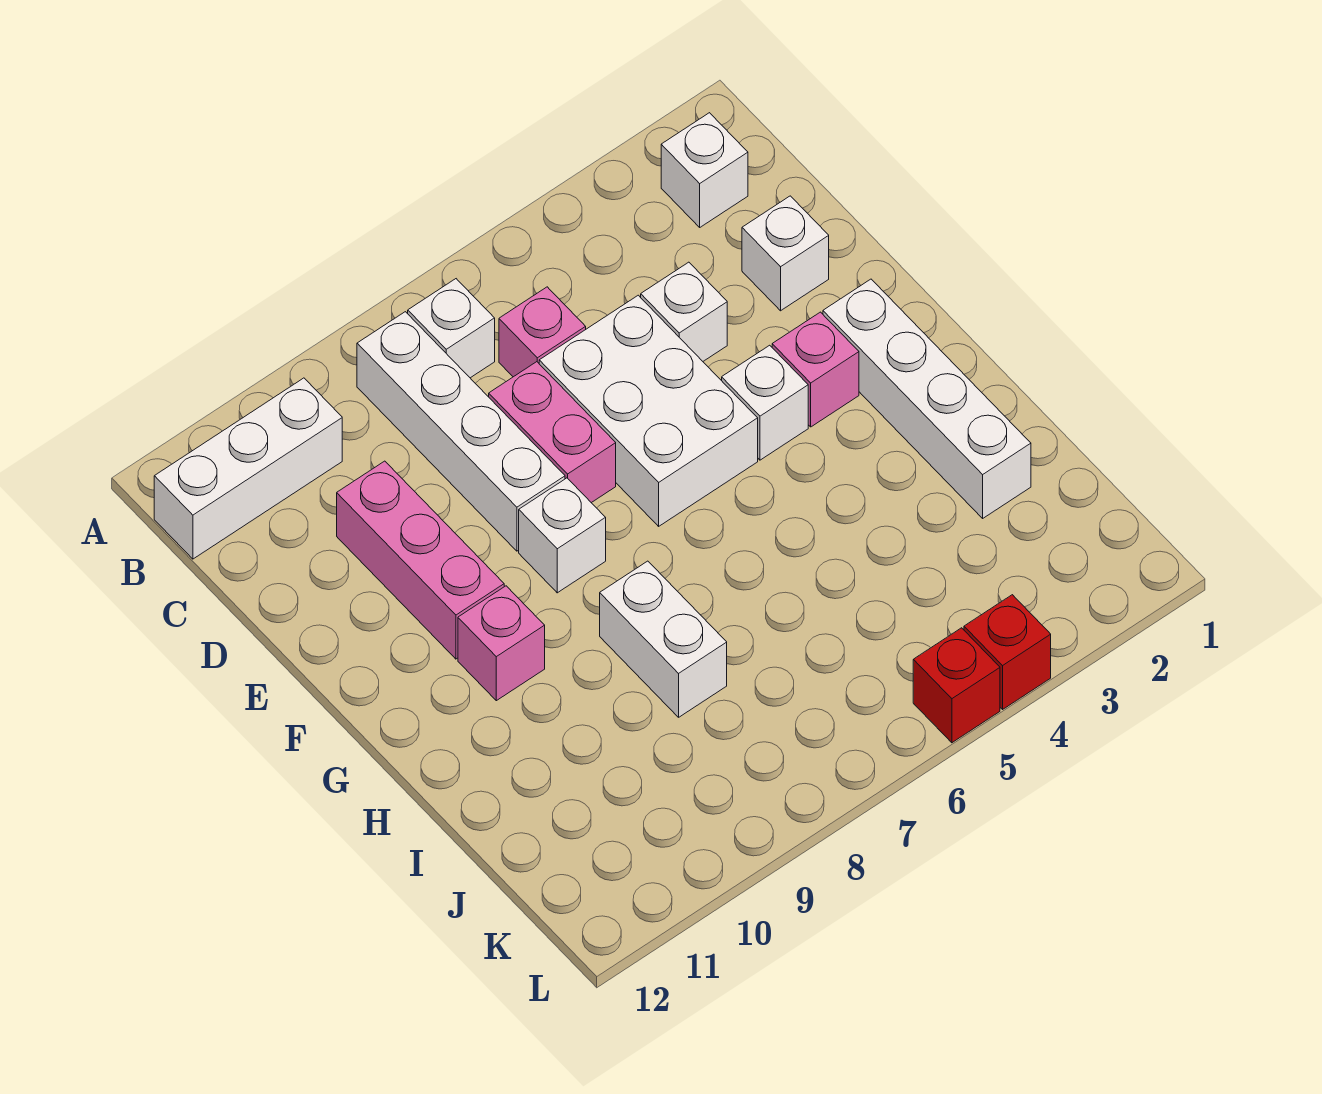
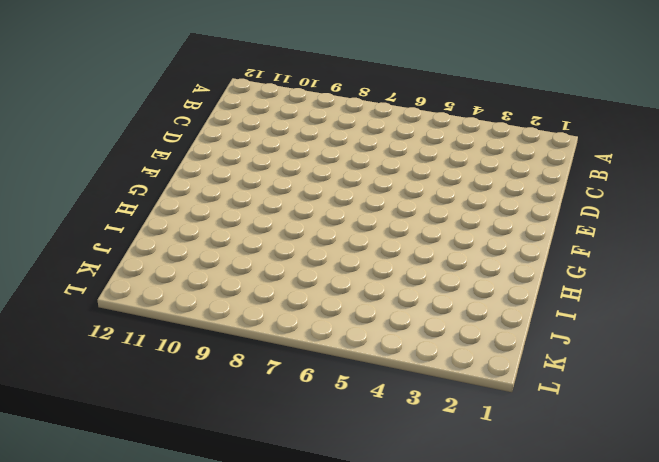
none -> white 1x1 brick [661,113,748,227]
none -> white 1x1 brick [408,279,495,378]
none -> white 1x4 brick [357,312,565,551]

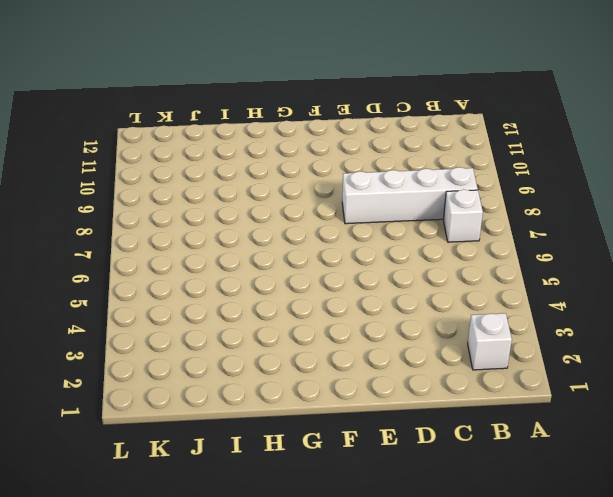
none -> white 1x3 brick [154,378,342,559]
none -> pink 1x1 brick [499,287,586,377]
none -> white 1x1 brick [742,196,829,311]

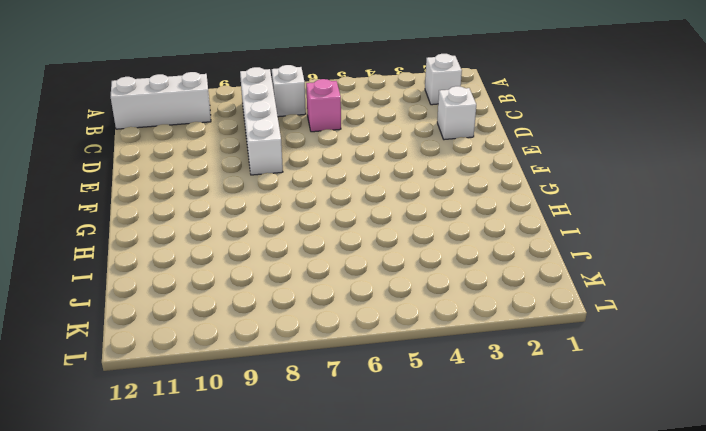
none -> white 1x1 brick [641,262,727,361]
none -> white 2x3 brick [539,295,758,526]
none -> pink 1x2 brick [489,362,616,503]

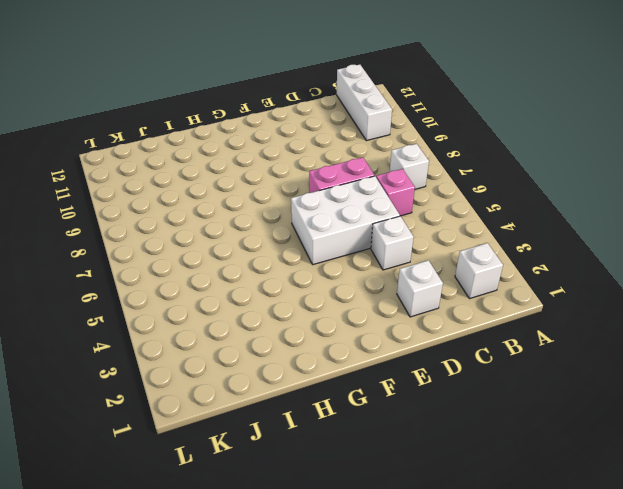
none -> white 1x4 brick [357,312,565,551]
none -> pink 1x3 brick [337,461,504,659]
none -> white 1x4 brick [823,279,1031,518]

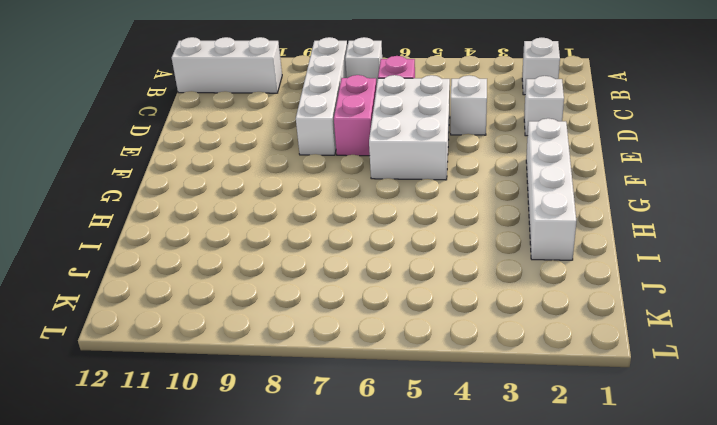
none -> pink 1x3 brick [337,461,504,659]
none -> pink 1x1 brick [772,312,859,427]
none -> white 1x1 brick [722,345,808,460]

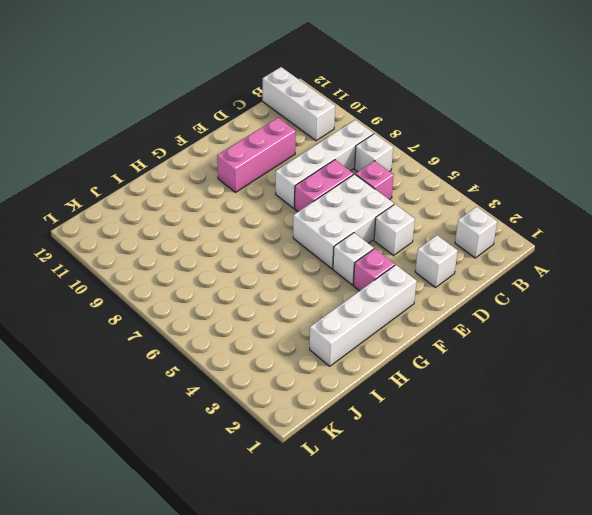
none -> white 1x1 brick [519,478,606,593]
none -> pink 1x1 brick [458,586,545,701]
none -> white 1x2 brick [600,561,727,717]

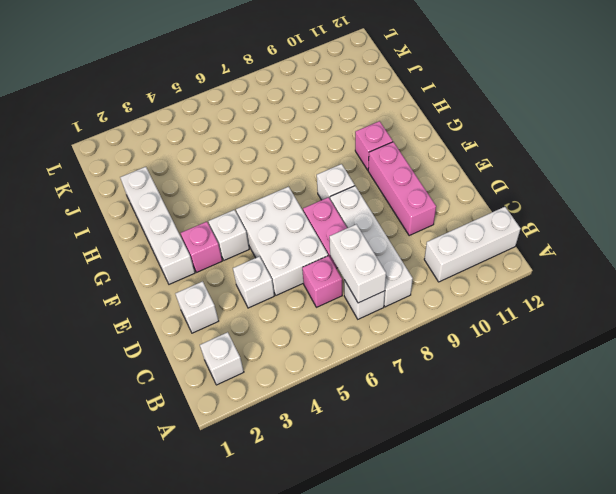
white 1x2 brick [329,224,386,303] -> white 1x2 brick moved to [600,561,727,717]
none -> red 1x1 brick [964,595,1051,709]
none -> red 1x1 brick [913,628,1000,743]

